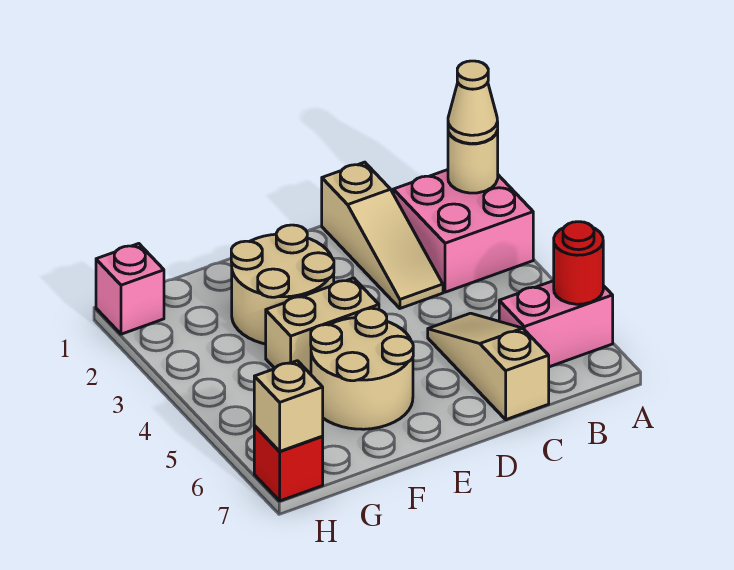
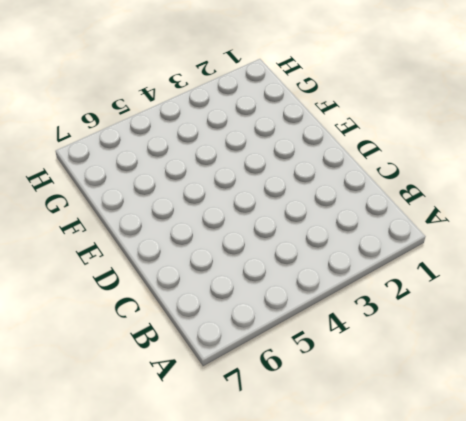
none -> pink 2x2 brick [393,170,533,292]
none -> pink 1x2 brick [499,281,613,367]
none -> tan 1x3 slope [322,162,443,308]

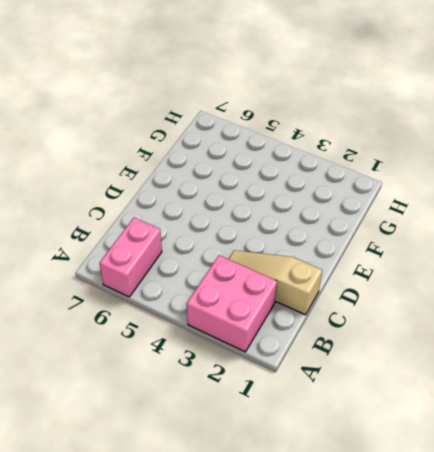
none -> tan 1x3 slope [428,313,549,420]
none -> tan 2x2 round brick [231,225,334,344]
none -> tan 1x2 brick [266,278,379,374]

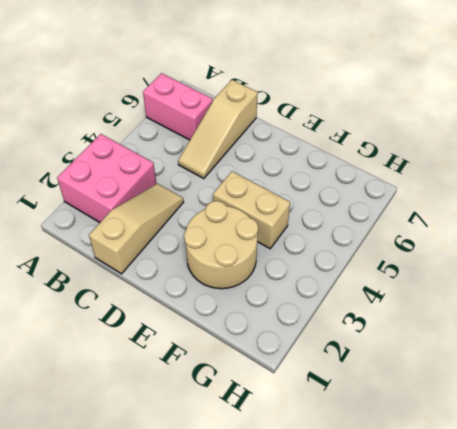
none -> tan 2x2 round brick [311,308,413,429]
none -> pink 1x1 brick [96,244,164,334]
none -> red 1x1 brick [254,426,323,501]

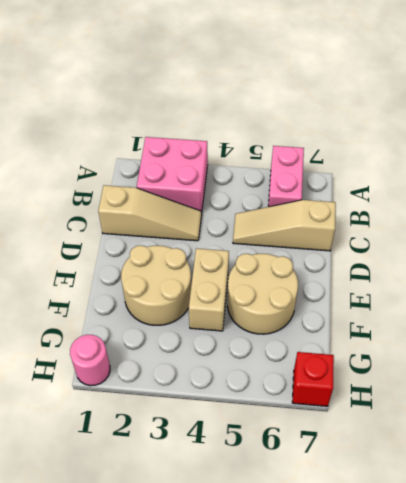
pink 1x1 round brick [70,335,110,386] -> pink 1x1 brick [96,244,164,334]
none -> tan 1x1 round brick [448,131,498,193]
none -> red 1x1 round brick [554,222,603,304]
none -> tan 1x1 brick [254,361,323,451]

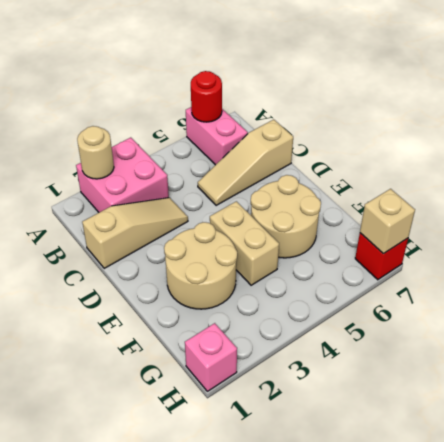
none -> tan 1x1 cone [448,61,498,144]

